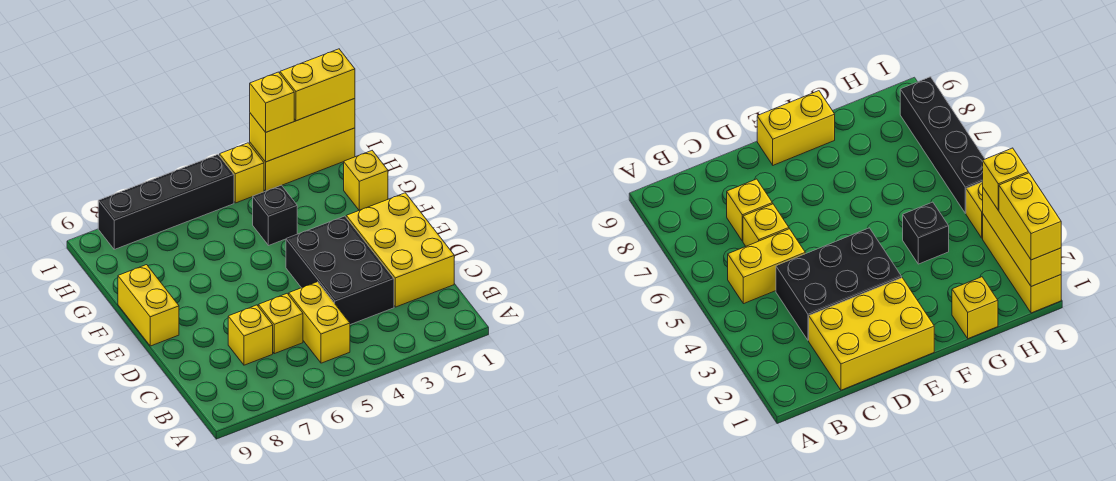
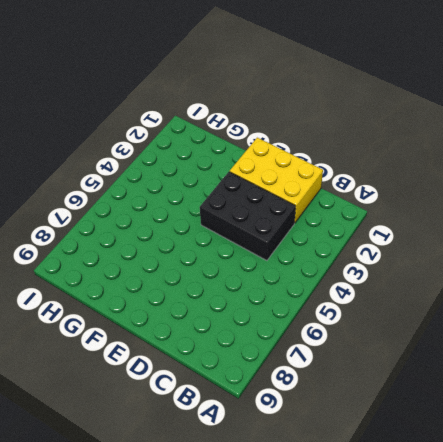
none -> yellow 1x2 brick [289,282,350,363]
none -> yellow 1x1 brick [258,294,303,354]
none -> yellow 1x1 brick [228,305,273,365]

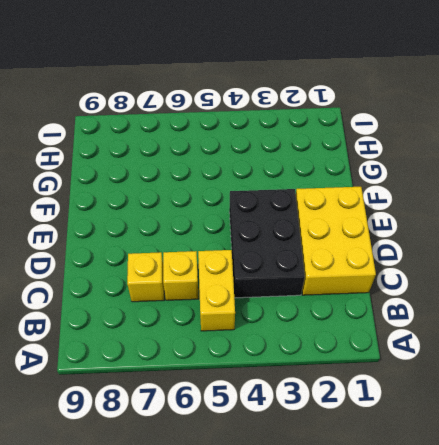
none -> yellow 1x2 brick [118,265,179,346]
none -> yellow 1x1 brick [344,151,388,210]
none -> black 1x1 brick [253,185,297,246]

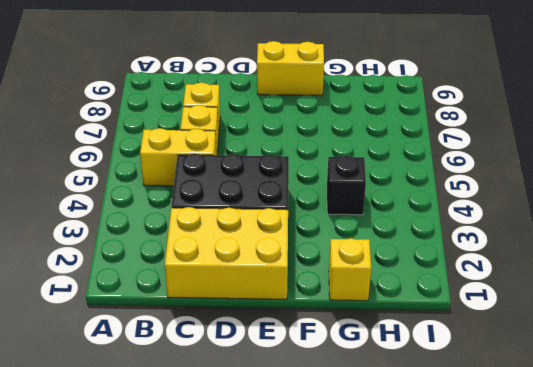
none -> yellow 1x3 brick [250,128,355,191]
none -> yellow 1x1 brick [220,143,264,203]
none -> black 1x4 brick [98,155,234,249]

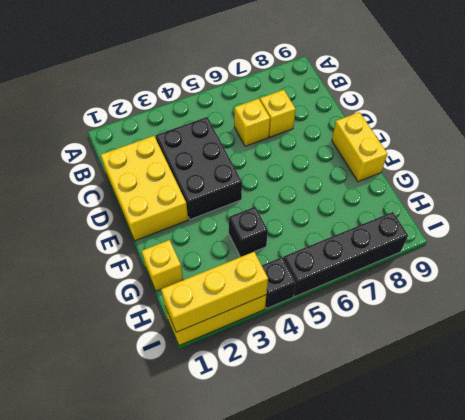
black 1x1 brick [262,257,296,309] -> yellow 1x1 brick [220,143,264,203]
none -> yellow 1x2 brick [289,282,350,363]
none -> yellow 1x2 brick [280,49,355,121]
none -> yellow 1x1 brick [250,72,294,132]

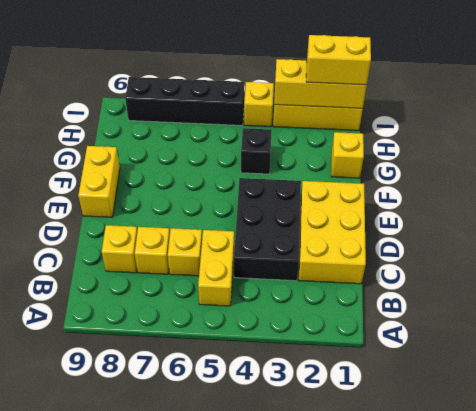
yellow 1x1 brick [102,225,137,273] -> yellow 1x1 brick moved to [250,72,294,132]

